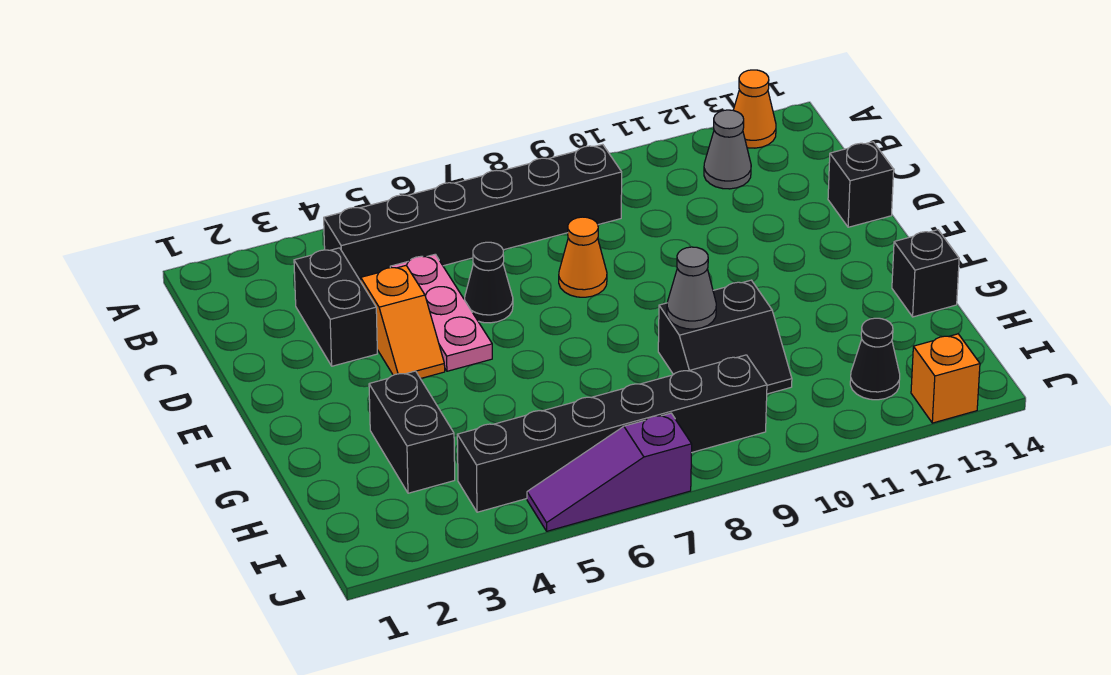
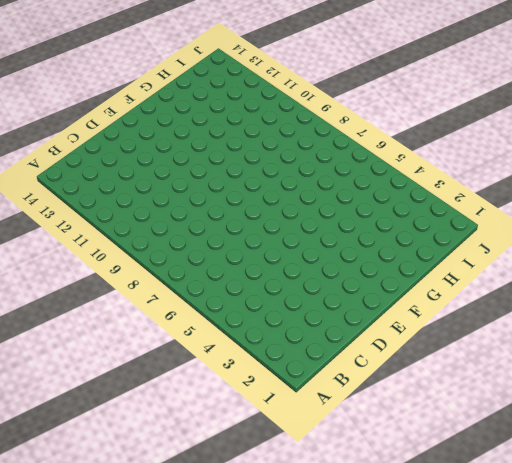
none -> orange 1x1 cone [733,70,776,148]
none -> black 1x6 brick [324,144,622,281]
none -> grey 1x1 cone [704,110,751,189]

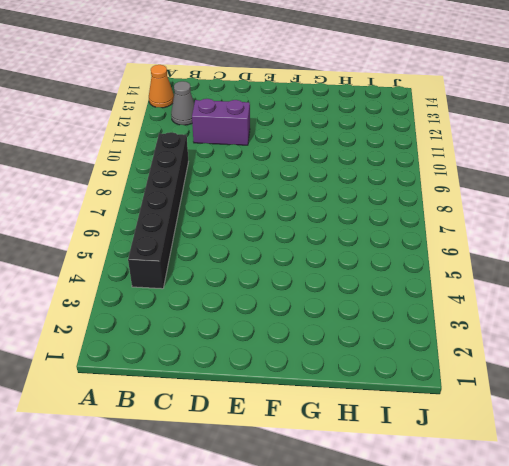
purple 1x2 brick [192,99,250,145] -> none
none -> black 1x2 brick [294,248,377,366]
none -> pink 1x3 plate [390,254,492,371]
none -> orange 1x2 slope [361,266,445,379]

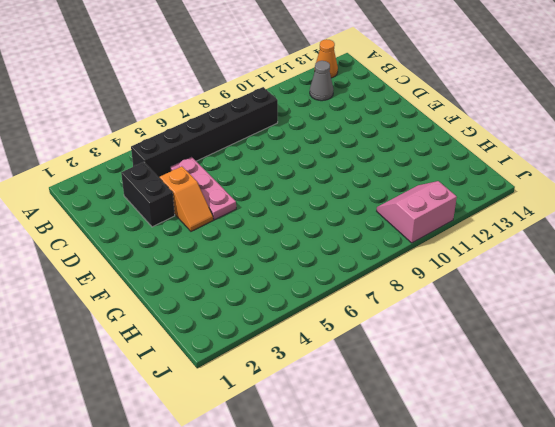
pink 2x2 slope [377,181,457,243] -> none
none -> black 1x1 cone [464,242,513,323]
none -> orange 1x1 cone [559,217,607,297]
none -> black 1x1 brick [828,142,894,227]

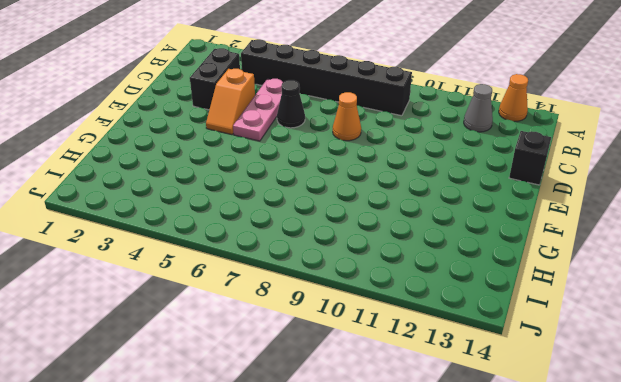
none -> black 1x2 brick [369,371,455,493]
none -> black 2x2 slope [658,280,792,394]
none -> black 1x1 brick [892,230,959,317]

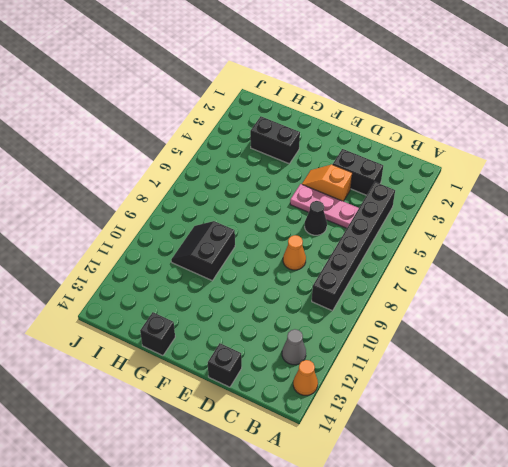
none -> black 1x6 brick [457,355,767,512]
none -> black 1x1 cone [850,318,900,400]
none -> purple 1x3 slope [527,413,692,531]

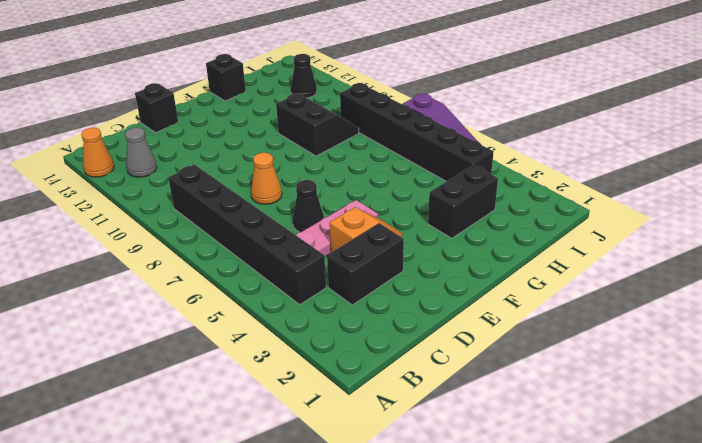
none -> orange 1x1 brick [911,334,980,423]
none -> grey 1x1 cone [667,247,716,329]

